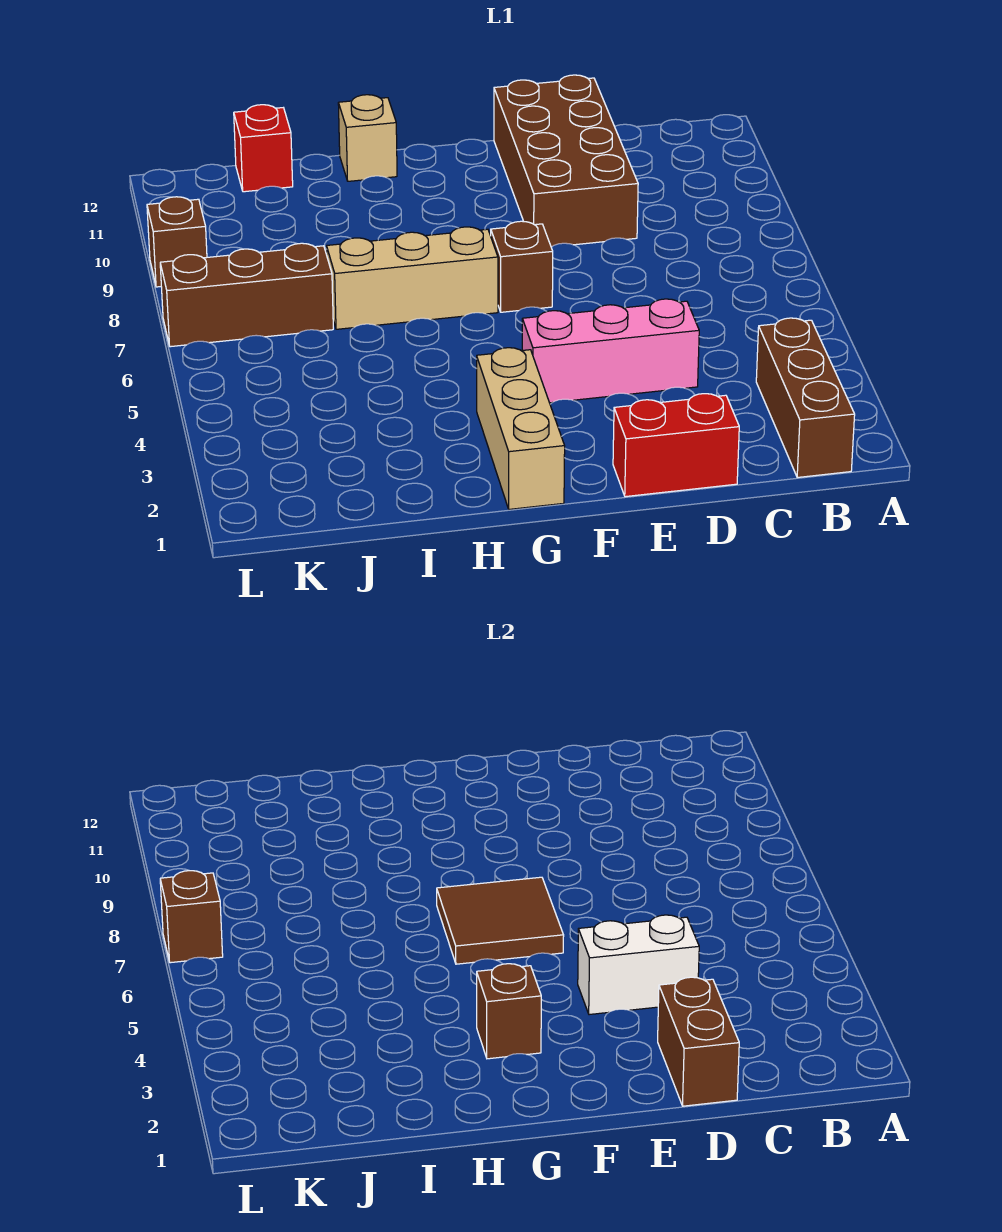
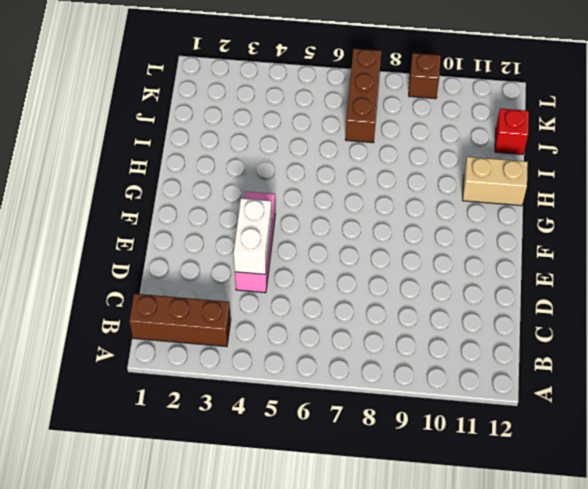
tan 1x2 brick [463,157,528,206] -> tan 1x1 brick [338,95,397,181]
none -> red 1x2 brick [613,394,739,497]
none -> brown 2x4 brick [494,75,638,247]
none -> brown 1x1 brick [490,221,553,312]

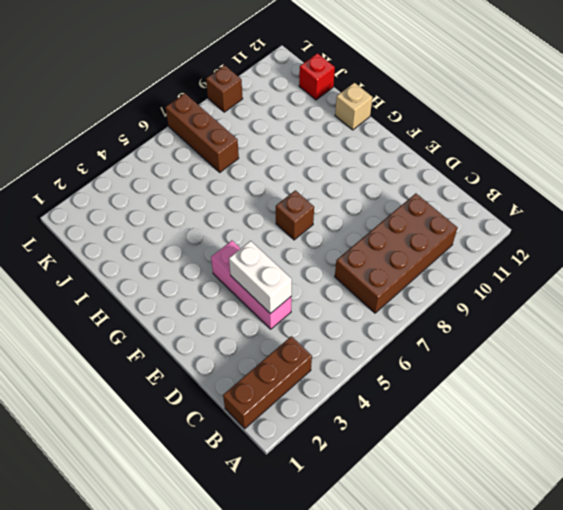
brown 2x4 brick [335,194,458,313] -> brown 2x4 brick moved to [494,75,638,247]
none -> red 1x2 brick [613,394,739,497]
none -> tan 1x3 brick [477,348,565,509]
none -> tan 1x3 brick [327,227,498,329]

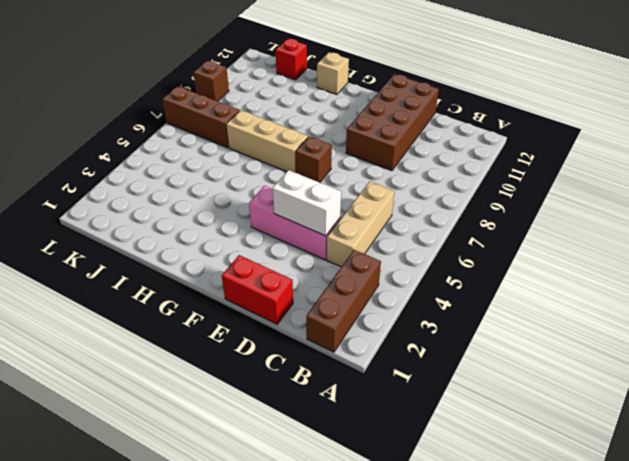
tan 1x3 brick [327,182,395,267] -> tan 1x3 brick moved to [477,348,565,509]
none -> brown 1x2 brick [658,977,739,1106]
none -> brown 2x2 tile [437,877,564,964]
none -> brown 1x1 brick [477,964,541,1059]

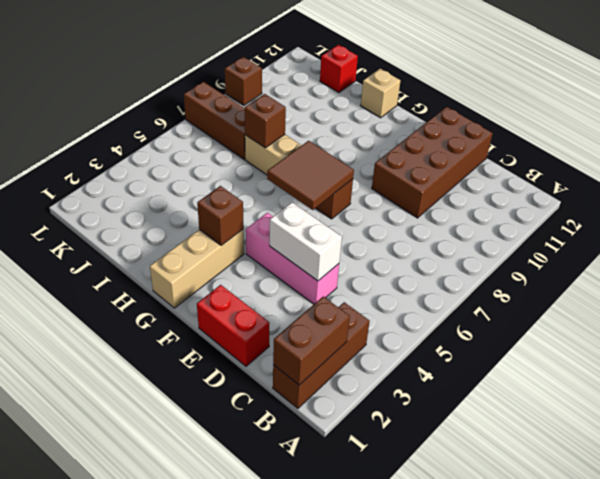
brown 1x2 brick [273,297,350,385] -> brown 1x2 brick moved to [658,977,739,1106]
brown 1x1 brick [244,94,286,148] -> brown 1x1 brick moved to [160,871,223,963]

